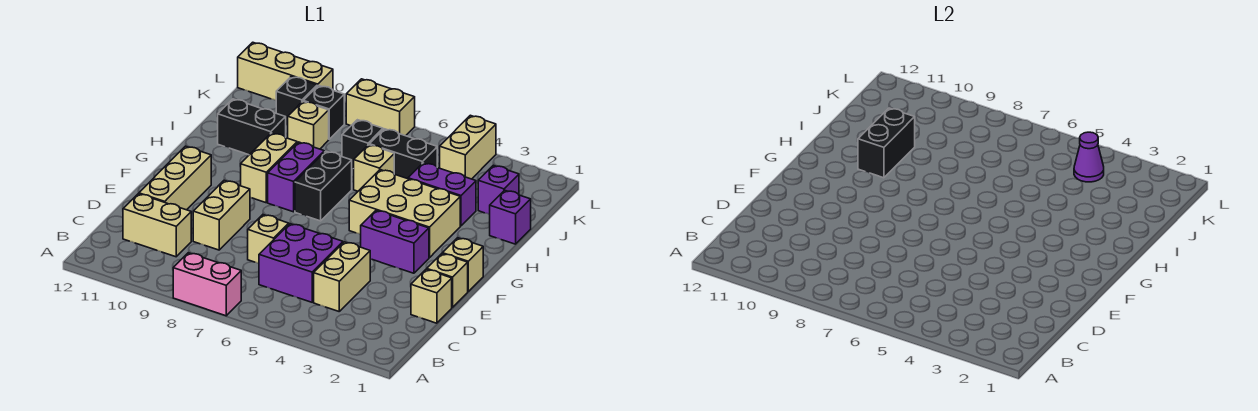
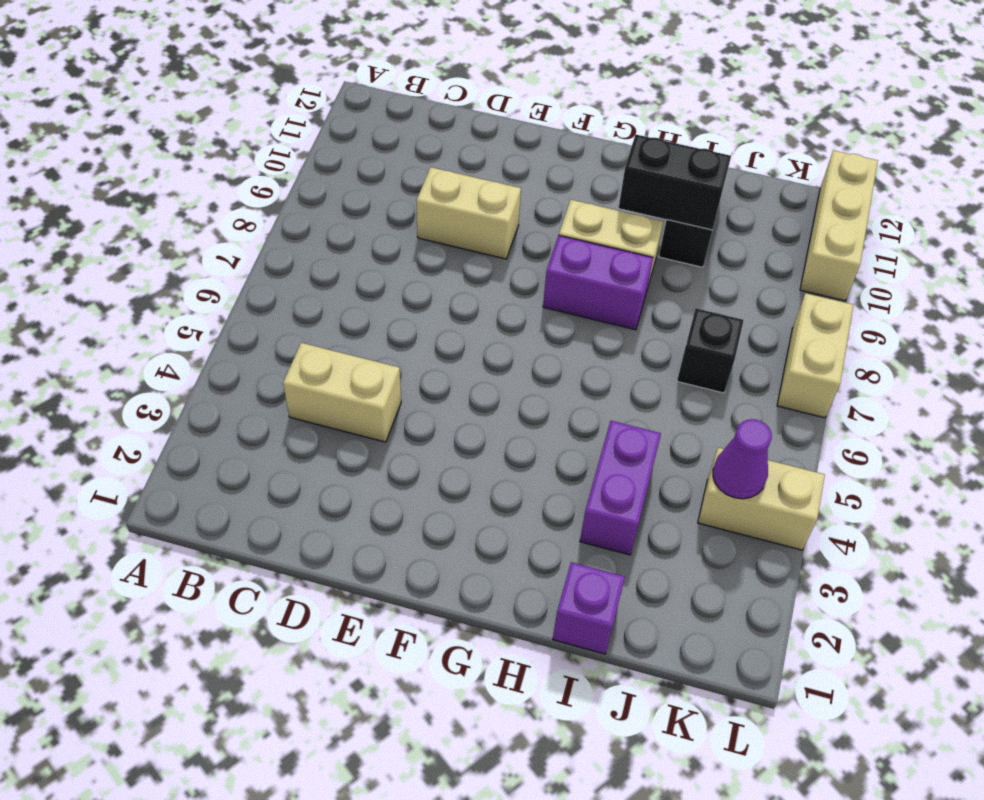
none -> pink 1x2 brick [173,253,241,316]
none -> purple 2x2 brick [259,224,343,302]
none -> tan 1x2 brick [123,194,191,257]
none -> tan 1x1 brick [411,269,452,323]

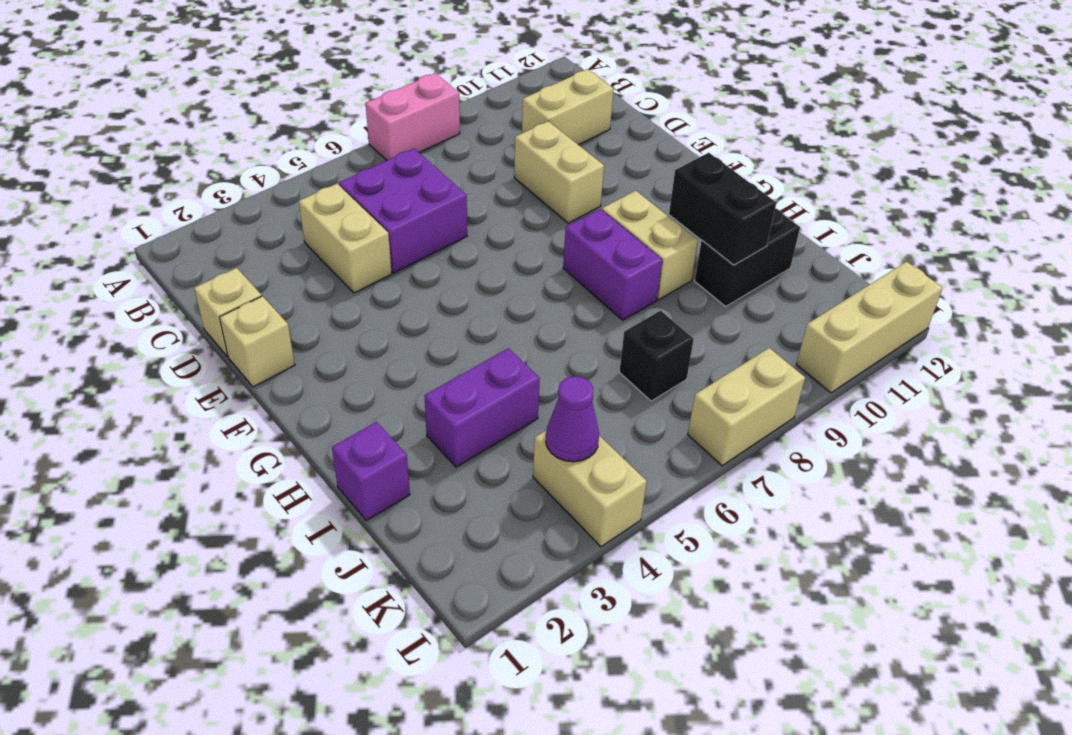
none -> tan 1x1 brick [248,215,289,263]
none -> tan 1x3 brick [139,146,211,210]
none -> tan 1x1 brick [442,238,483,291]
none -> purple 1x2 brick [361,210,429,273]

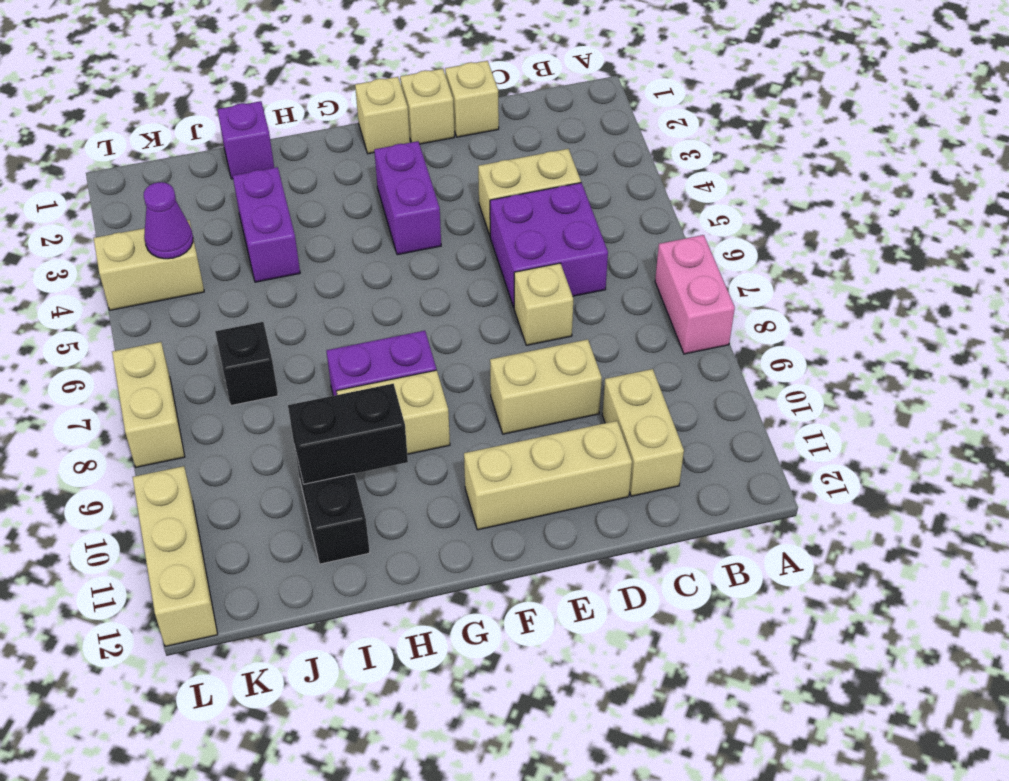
none -> tan 2x3 brick [349,170,460,258]
none -> black 1x2 brick [295,151,352,221]
none -> tan 1x1 brick [354,145,394,191]
none -> purple 1x1 brick [478,165,519,215]

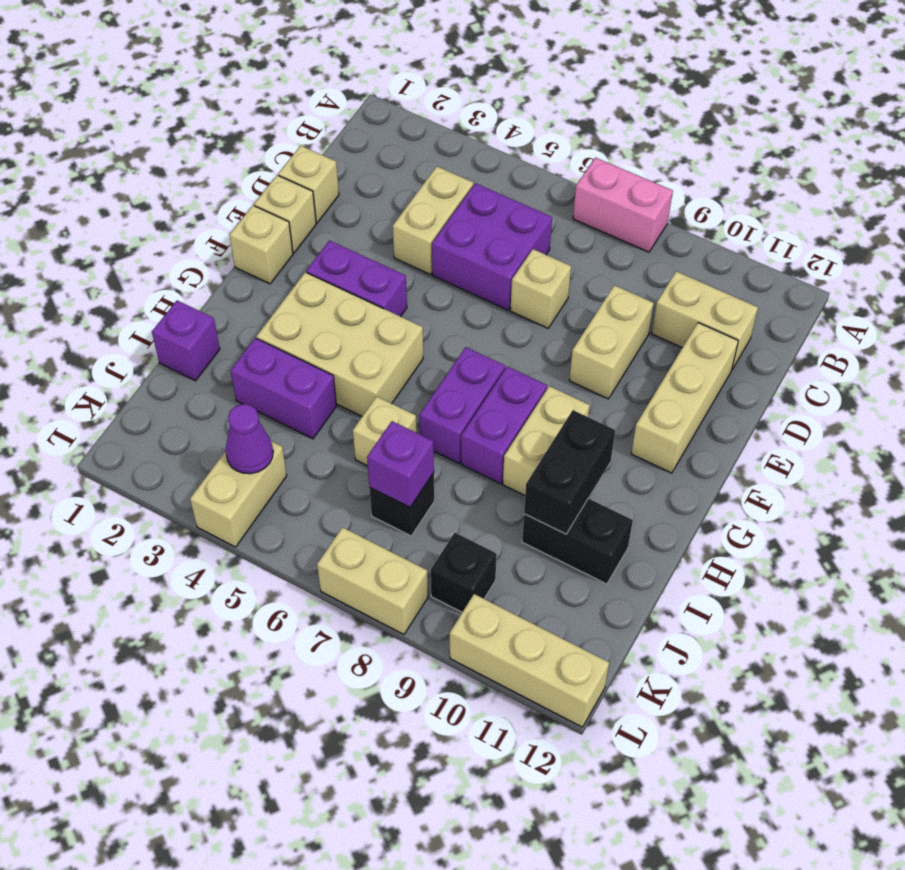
purple 1x2 brick [419,347,505,463] -> black 1x2 brick [295,151,352,221]
purple 1x1 brick [367,421,434,507] -> purple 1x1 brick moved to [478,165,519,215]
none -> black 1x2 brick [369,129,437,179]
none -> tan 1x1 brick [288,101,329,149]
none -> black 1x1 brick [276,76,317,126]

